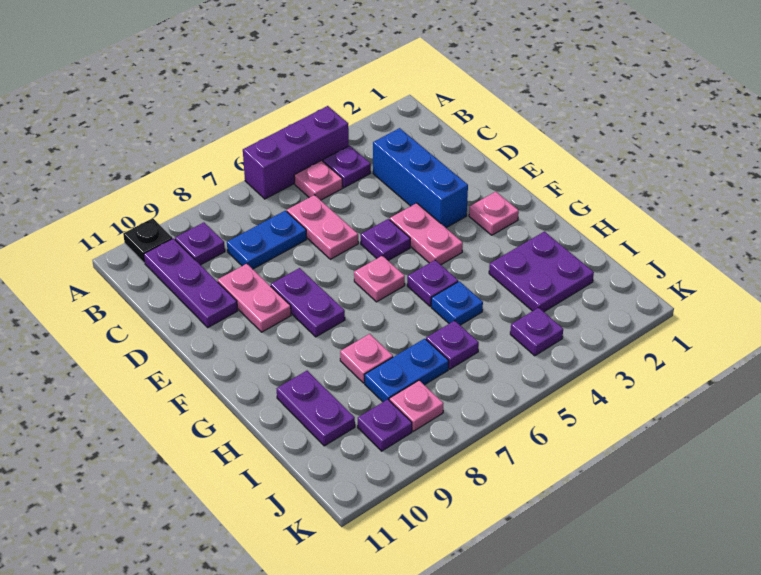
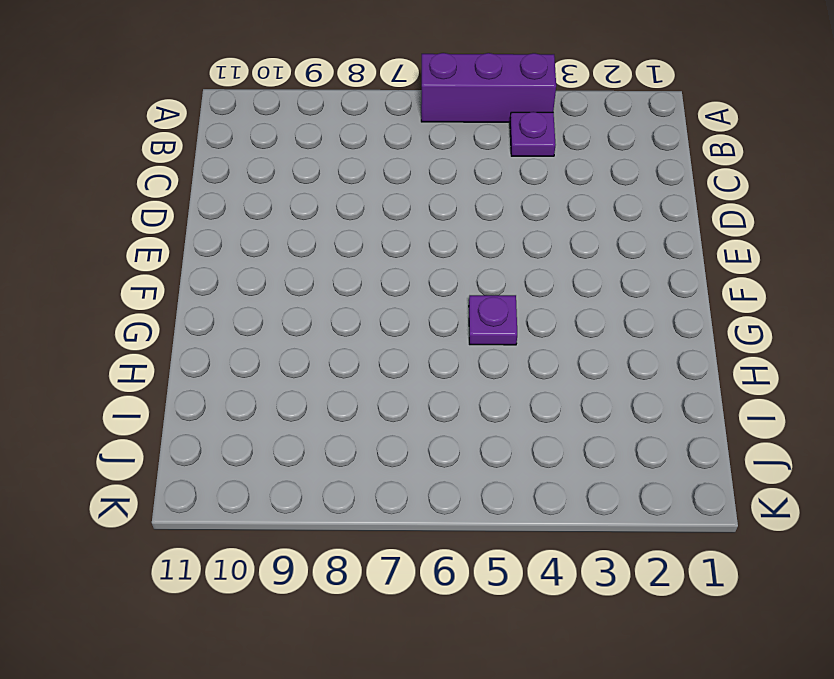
none -> black 1x1 plate [123,218,172,263]
none -> pink 1x1 plate [294,160,343,200]
none -> purple 1x1 plate [175,222,225,265]

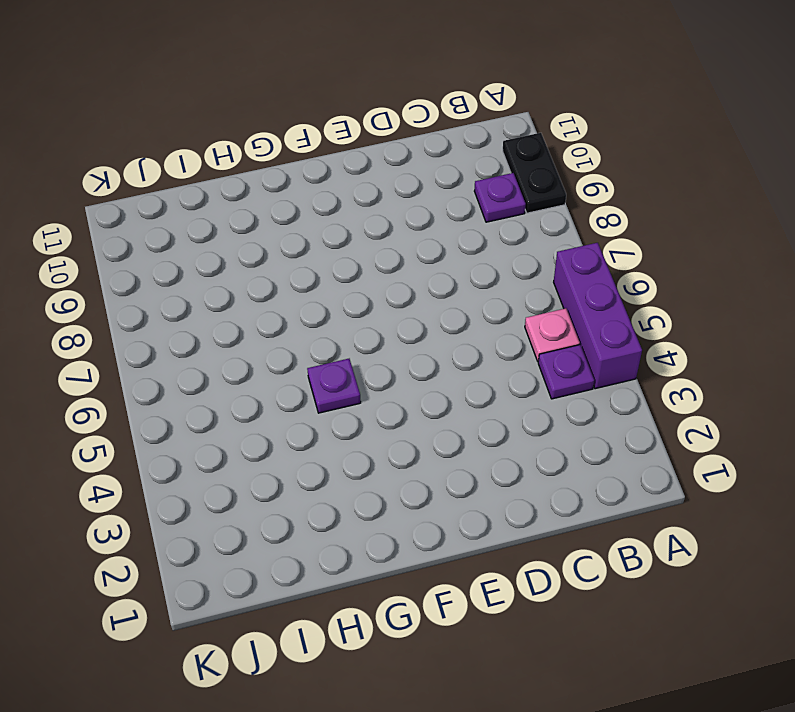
black 1x2 plate [503,133,566,213] -> black 1x1 plate [123,218,172,263]
none -> purple 1x3 plate [144,238,238,327]
none -> blue 1x3 brick [373,128,468,228]
none -> pink 1x2 plate [287,195,358,259]

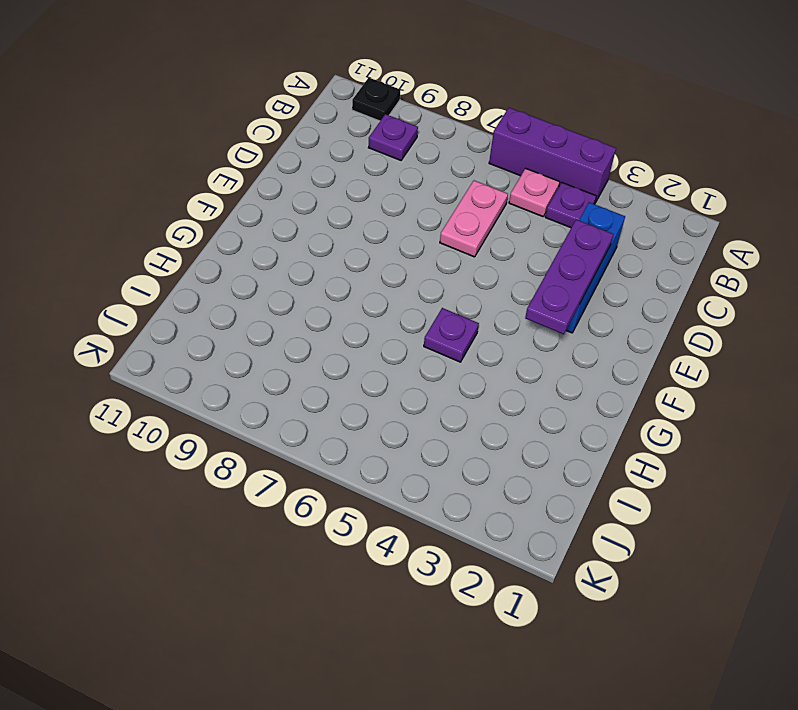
purple 1x3 plate [525,219,613,334] -> purple 1x3 plate moved to [144,238,238,327]
none -> blue 1x2 plate [227,211,307,269]
none -> pink 1x2 plate [218,264,291,332]
none -> pink 1x2 plate [390,203,463,265]

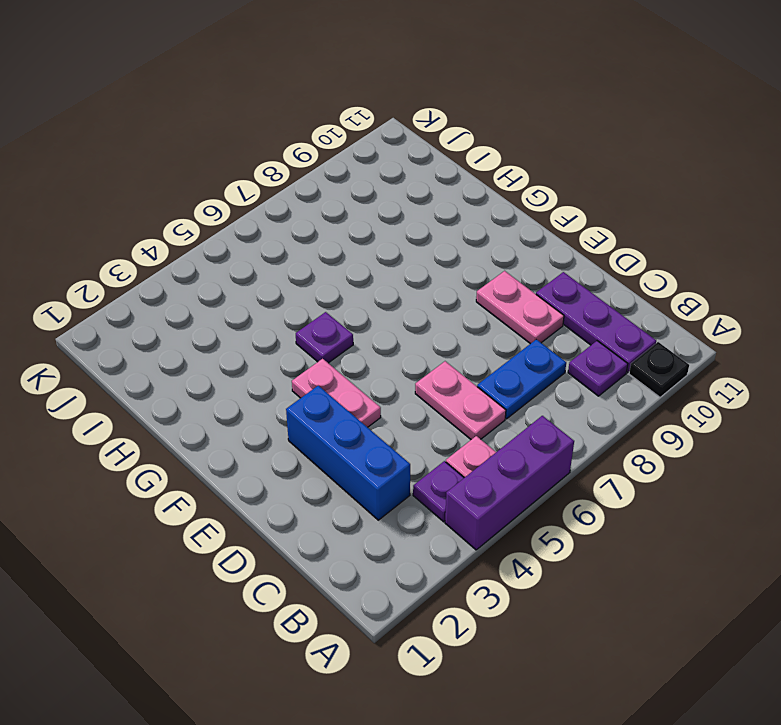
none -> purple 1x1 plate [361,219,410,261]
none -> purple 1x2 plate [271,268,345,337]
none -> pink 1x1 plate [469,192,519,235]

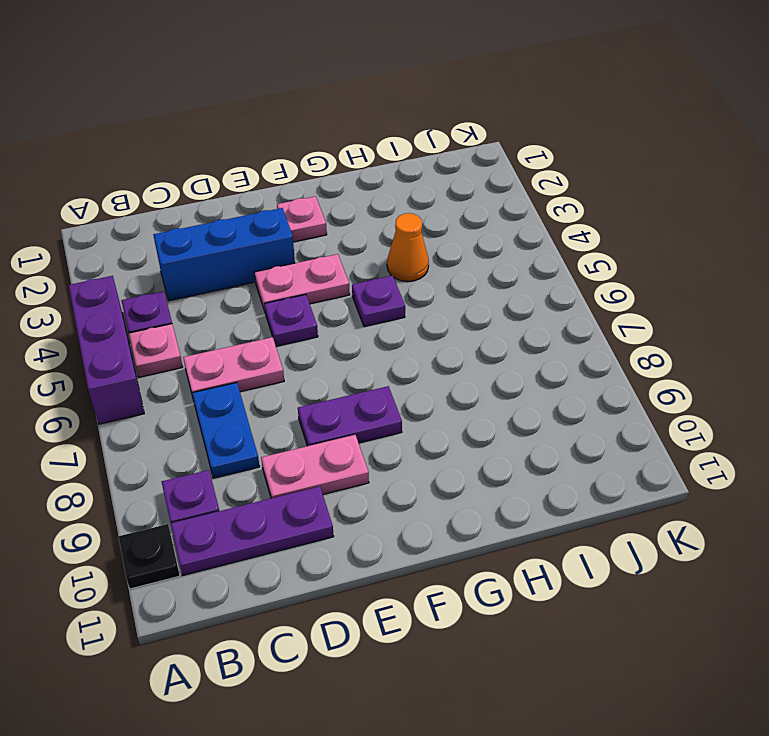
orange 1x1 cone [387,213,429,282] -> none
none -> pink 1x1 plate [354,256,405,302]
none -> purple 2x2 plate [489,232,594,312]
none -> blue 1x1 plate [431,281,483,325]

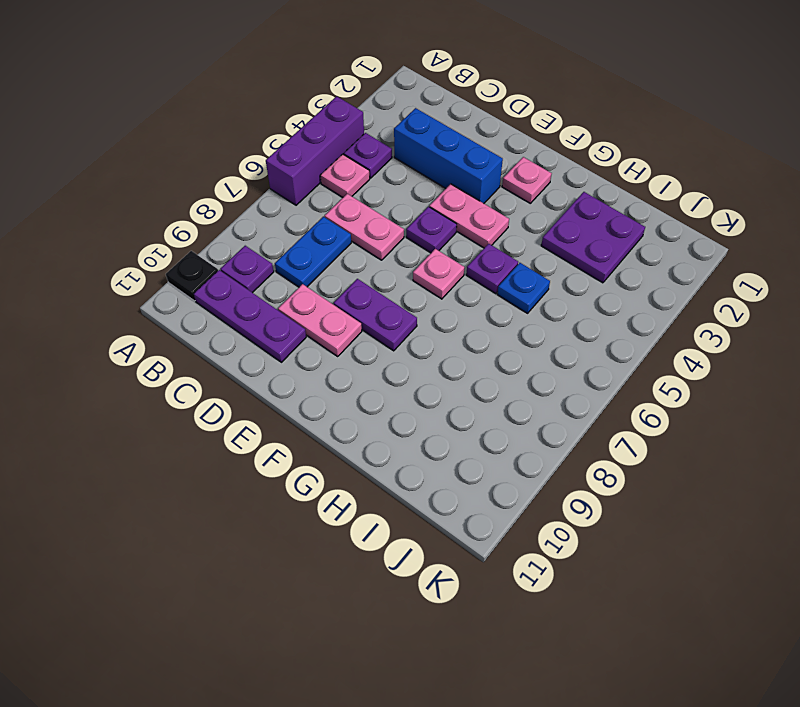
none -> pink 1x1 plate [340,334,393,383]
none -> purple 1x2 plate [277,371,355,446]
none -> purple 1x1 plate [426,321,479,369]

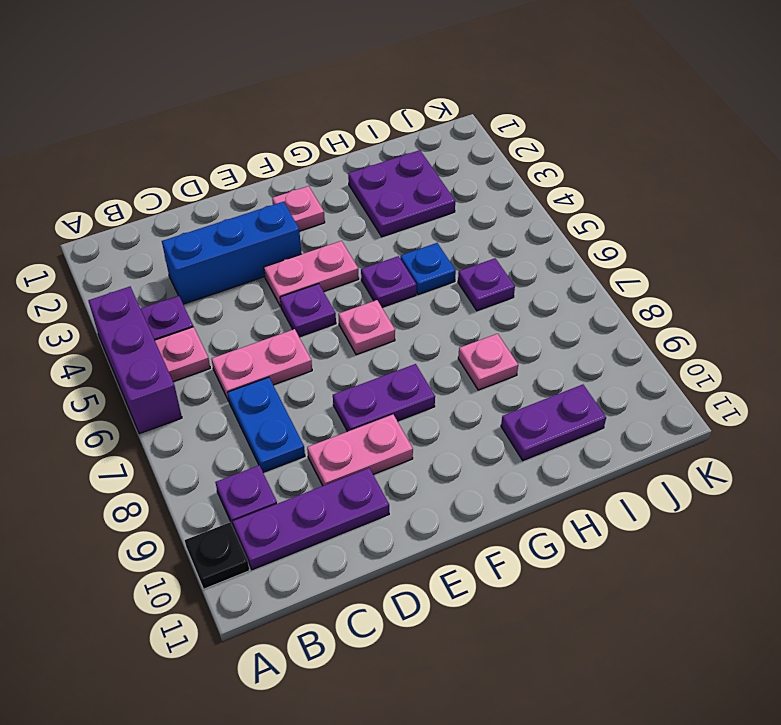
none -> blue 1x2 plate [364,339,449,402]
none -> purple 1x1 plate [510,308,563,356]
none -> pink 1x1 plate [389,380,443,431]

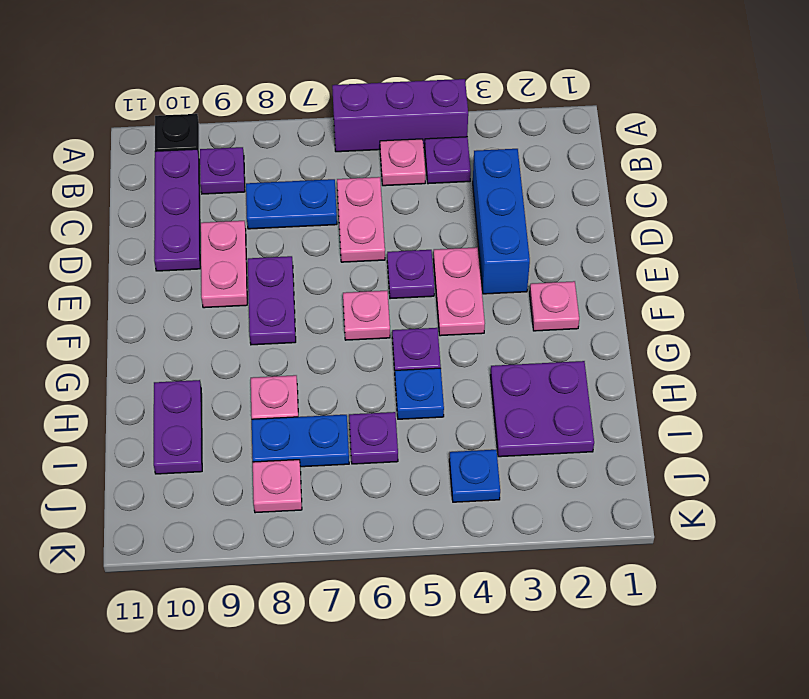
blue 1x1 plate [449,450,500,502] -> purple 1x1 plate [510,308,563,356]
none -> purple 1x1 plate [358,399,412,451]

